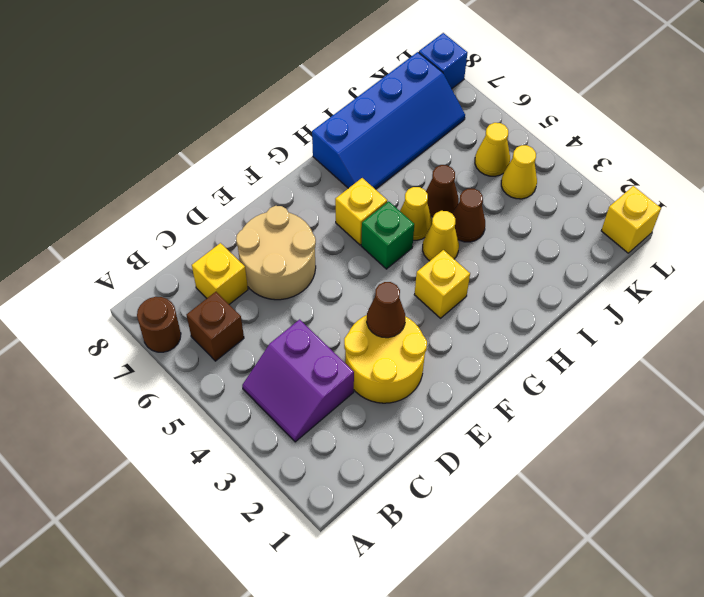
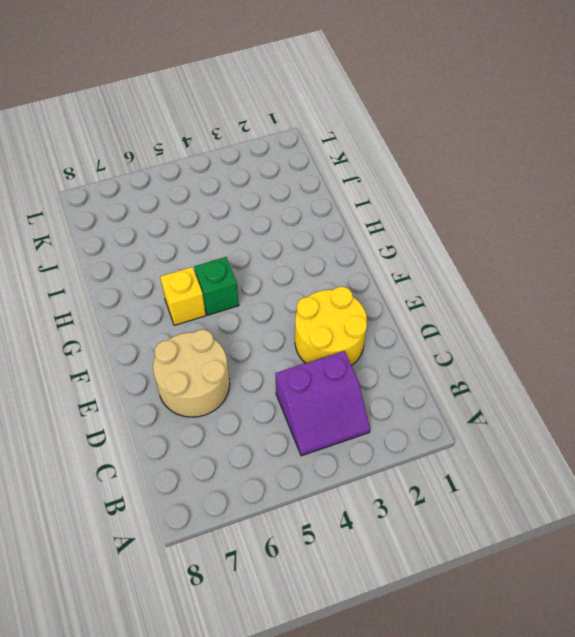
none -> brown 1x1 round brick [137,297,181,352]
none -> brown 1x1 brick [186,292,244,361]
none -> yellow 1x1 brick [192,243,248,304]

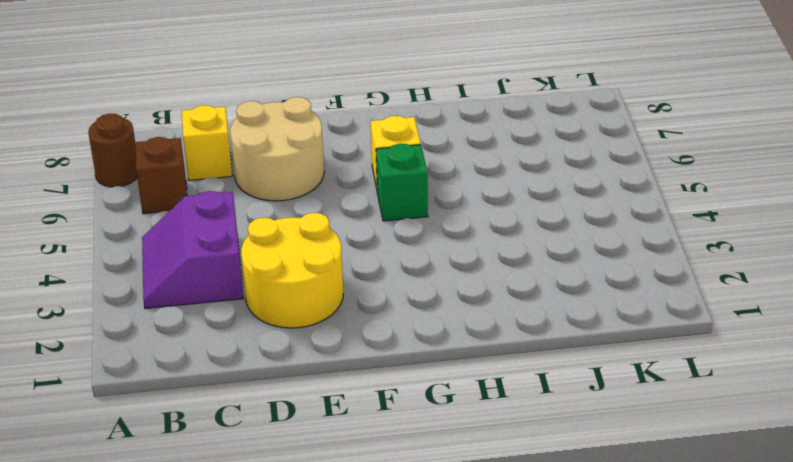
none -> yellow 1x1 brick [414,250,470,318]
none -> yellow 1x1 cone [423,211,459,261]
none -> yellow 1x1 cone [400,187,432,240]

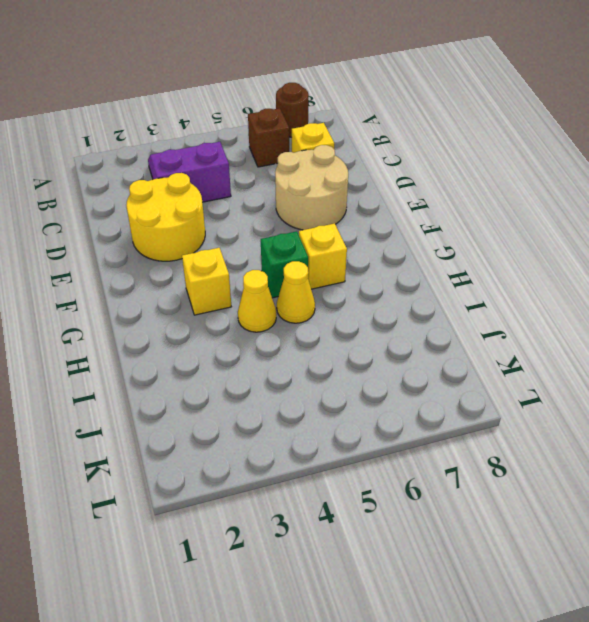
none -> blue 2x4 slope [312,52,465,189]
none -> brown 1x1 cone [453,189,485,242]
none -> brown 1x1 cone [426,165,459,217]

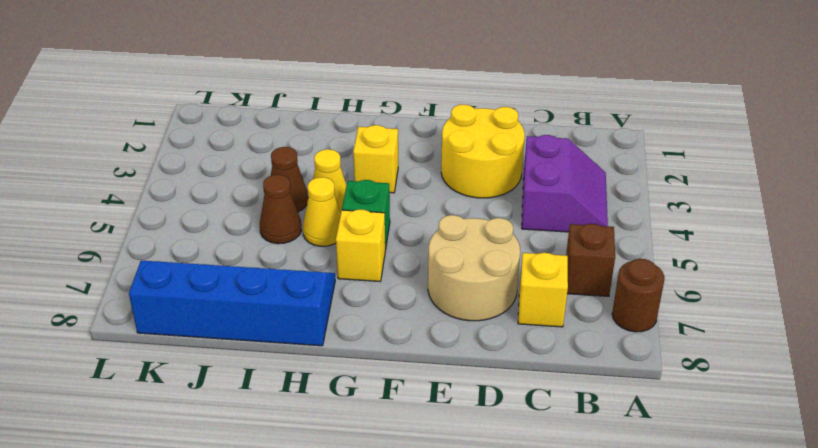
none -> yellow 1x1 cone [501,145,537,199]
none -> yellow 1x1 cone [475,123,510,176]
none -> yellow 1x1 brick [601,186,661,253]

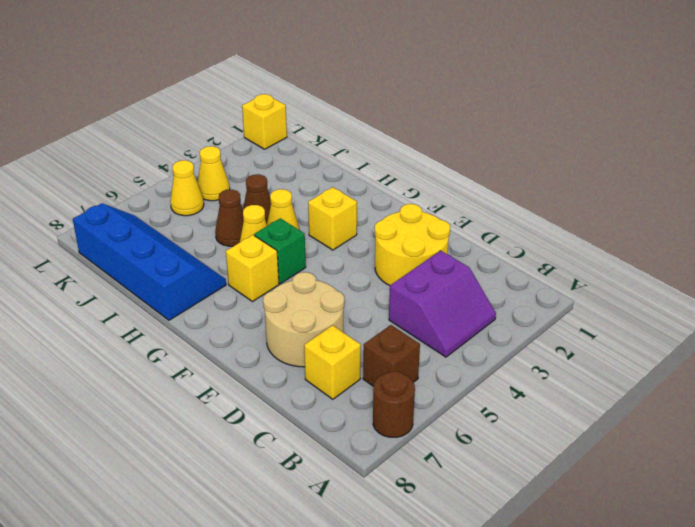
none -> blue 1x1 brick [419,33,467,89]
none -> brown 1x1 cone [367,282,405,338]

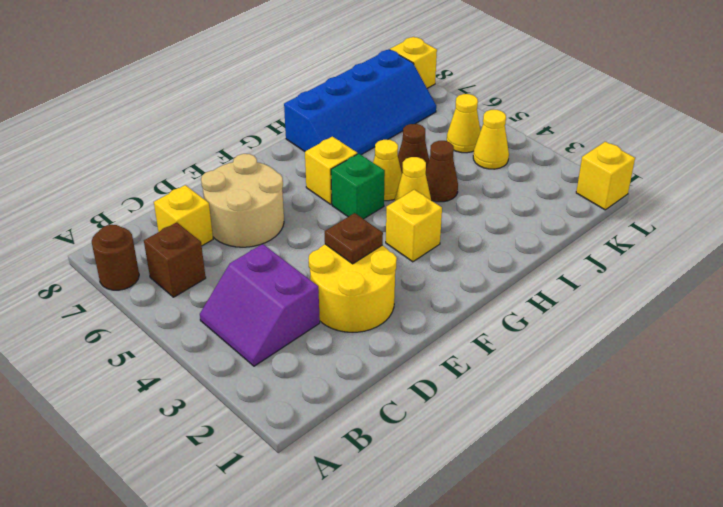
brown 1x1 plate [325,213,383,264] -> brown 1x1 cone [367,282,405,338]
yellow 1x1 brick [390,37,437,88] -> blue 1x1 brick [419,33,467,89]

